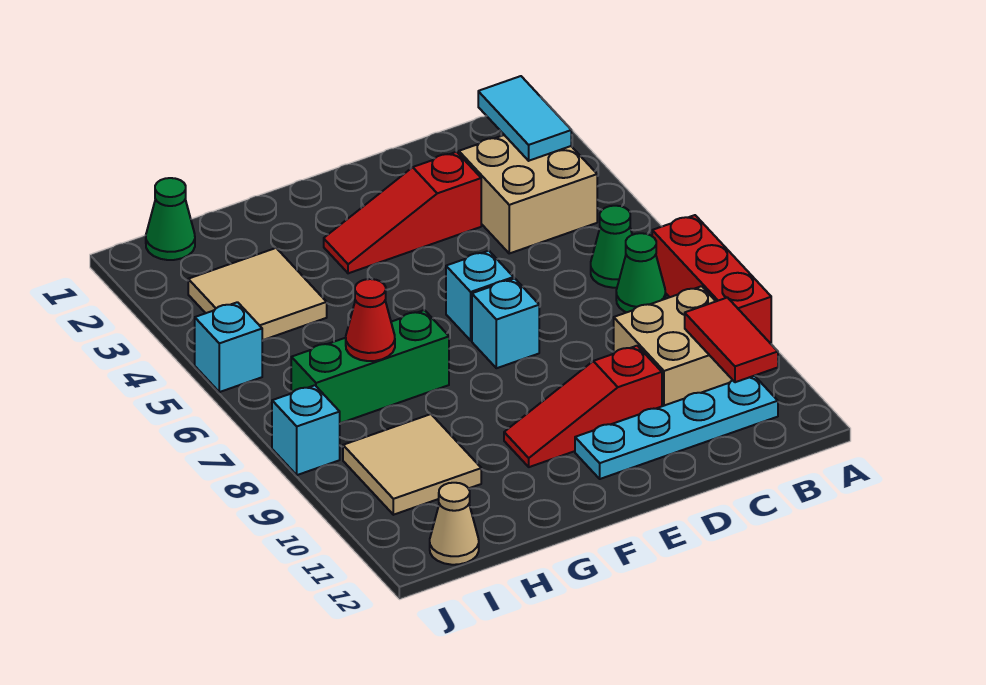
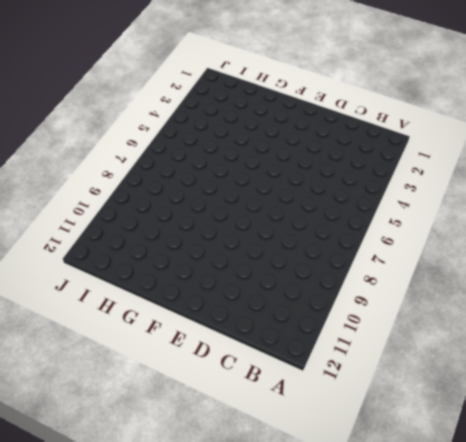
none -> red 1x3 brick [652,215,771,344]
none -> tan 2x2 brick [459,135,597,253]
none -> green 1x1 cone [591,206,632,288]

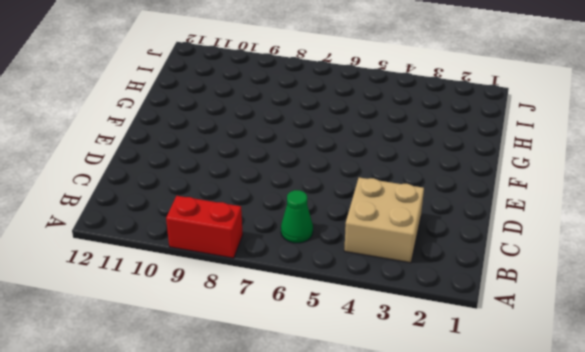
red 1x2 brick [166,196,243,258] -> red 1x3 brick [652,215,771,344]
none -> green 1x1 cone [616,233,666,312]
none -> tan 2x2 brick [614,286,732,406]
none -> cyan 1x4 plate [575,376,778,479]

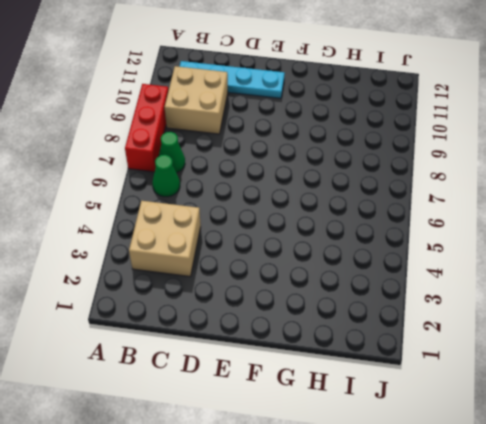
none -> red 1x3 slope [324,152,481,273]
none -> red 1x3 slope [504,346,662,467]
none -> cyan 1x1 brick [446,251,514,340]

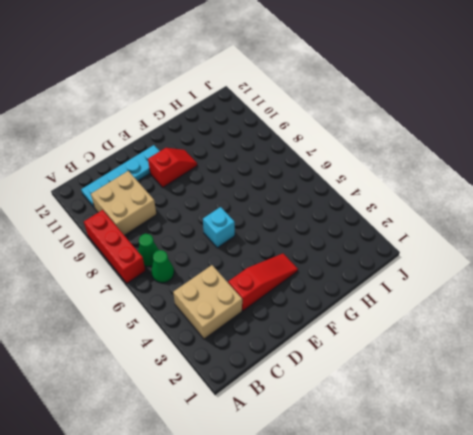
red 1x2 slope [148,148,197,187] -> red 1x3 slope [504,346,662,467]
none -> cyan 1x1 brick [472,278,539,368]
none -> green 1x3 brick [291,310,449,423]
none -> tan 2x2 tile [188,248,327,340]

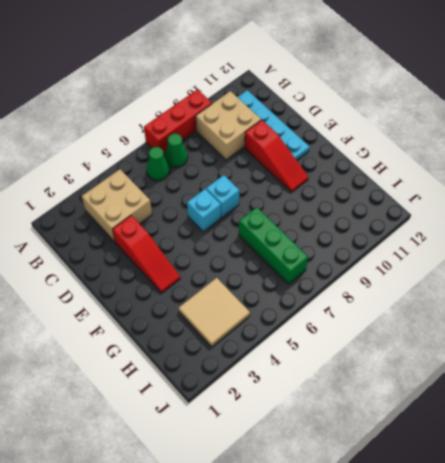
none -> tan 2x2 tile [343,414,481,515]
none -> green 1x1 cone [146,178,195,260]
none -> tan 1x1 cone [430,483,479,565]

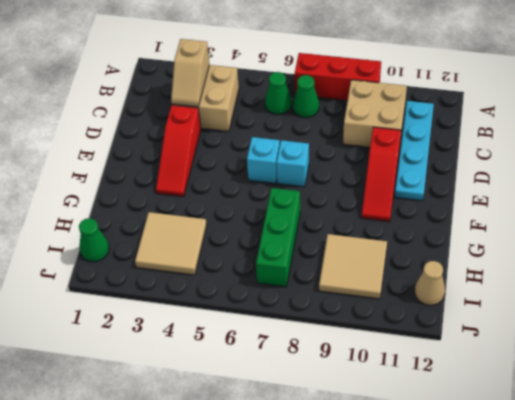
tan 1x2 slope [171,39,209,107] -> cyan 1x2 tile [478,76,571,161]
none -> cyan 1x1 brick [195,302,262,392]
none -> cyan 1x1 brick [272,385,340,475]
none -> red 1x2 tile [685,298,778,382]

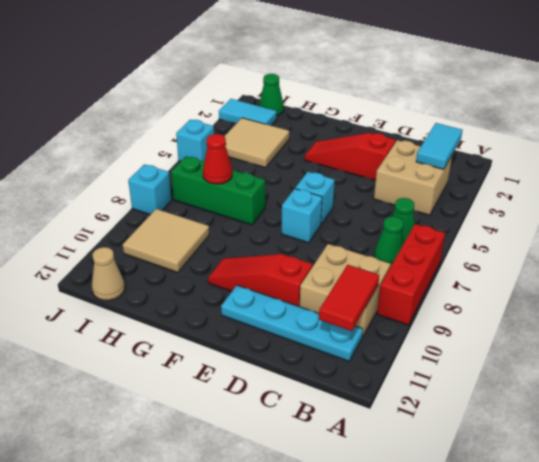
cyan 1x2 tile [219,99,277,125] -> none

